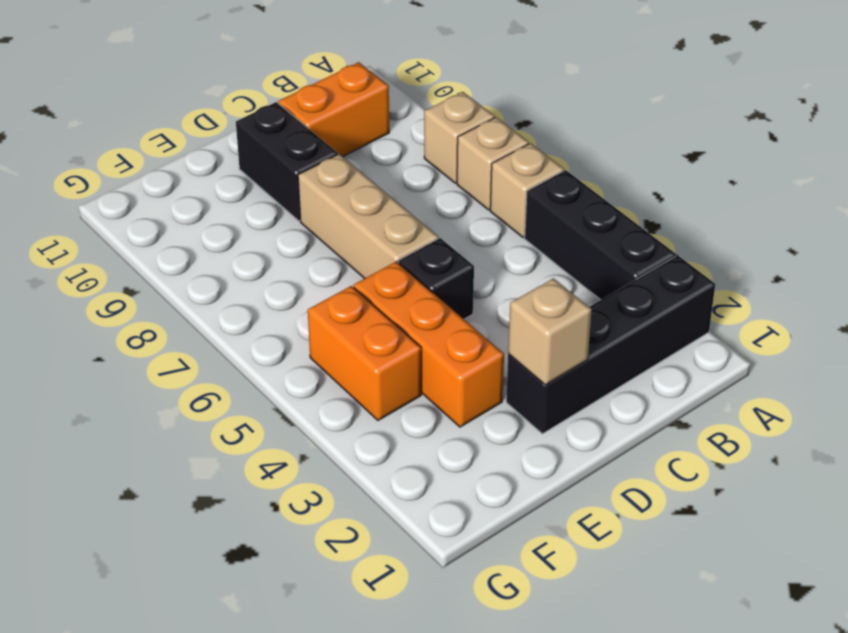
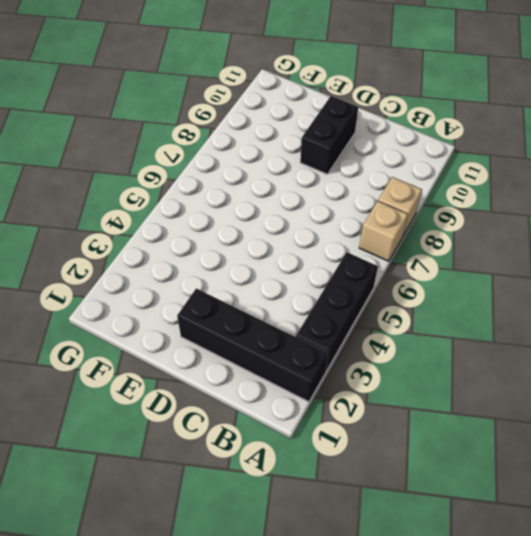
none -> tan 1x1 brick [490,143,564,237]
none -> orange 1x2 brick [278,62,389,157]
none -> black 1x1 brick [398,238,474,319]

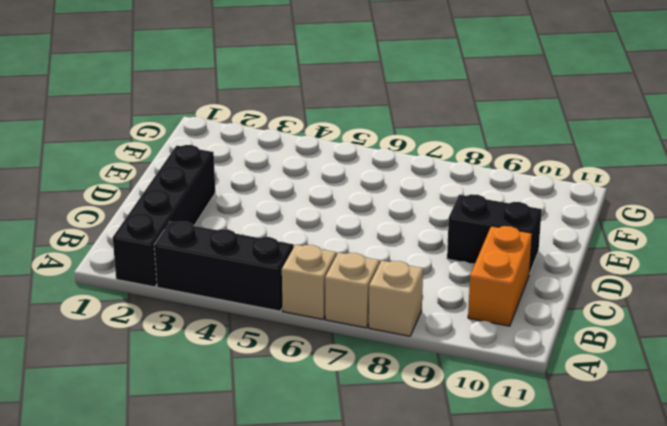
none -> black 1x1 brick [398,238,474,319]
none -> tan 1x3 brick [298,154,438,279]
none -> orange 1x3 brick [354,262,504,427]

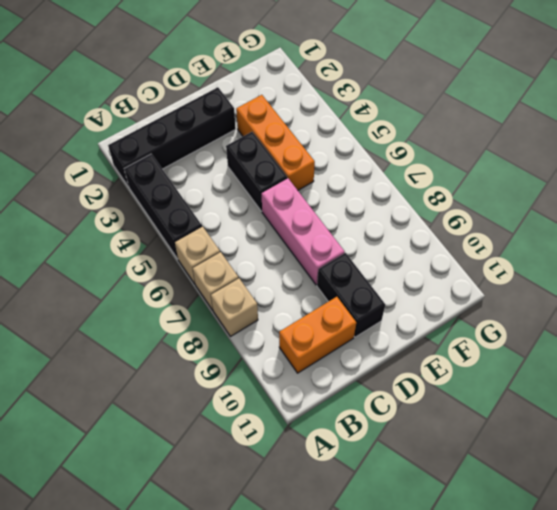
black 1x2 brick [226,132,287,211] -> black 1x1 brick [398,238,474,319]
pink 1x3 brick [262,178,345,285] -> tan 1x3 brick [298,154,438,279]
none -> orange 1x2 brick [308,286,421,420]
none -> tan 1x1 brick [508,278,592,385]

